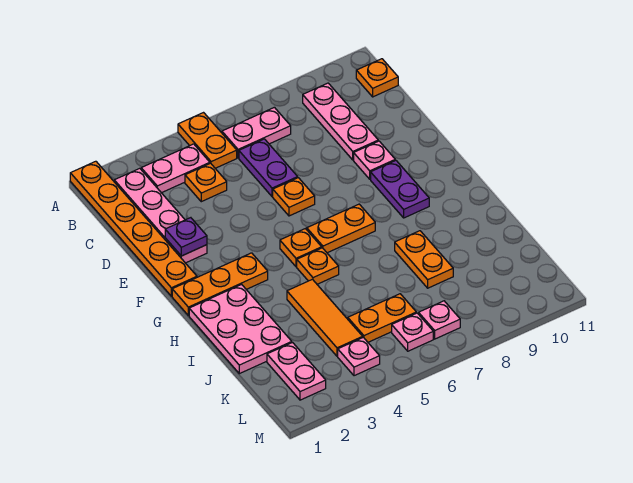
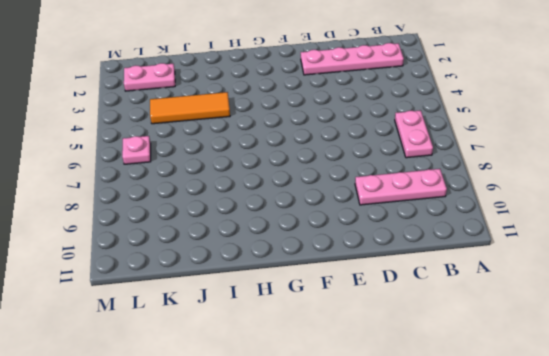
none -> orange 1x6 plate [70,161,197,296]
none -> orange 1x2 plate [178,113,237,168]
none -> pink 1x2 plate [141,144,210,193]

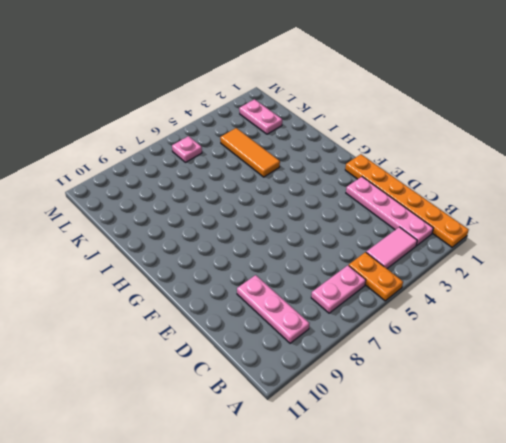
pink 1x2 tile [366,227,417,268] -> pink 1x2 plate [141,144,210,193]
none -> orange 1x1 plate [356,59,398,97]
none -> orange 1x1 plate [185,163,227,202]
none -> purple 1x2 plate [239,139,298,197]

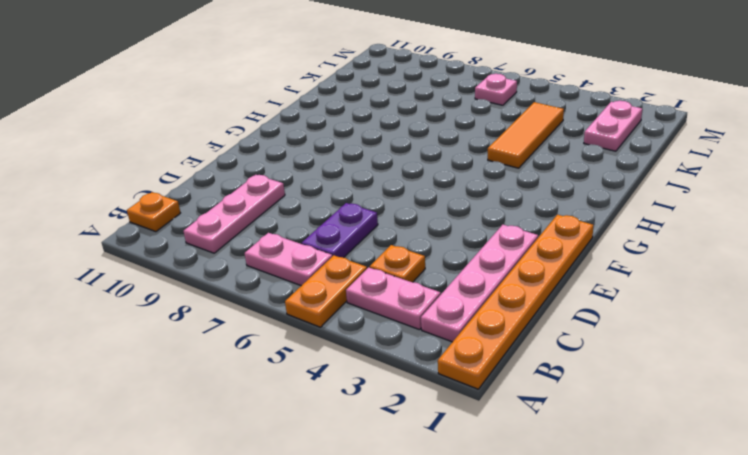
none -> orange 1x1 plate [273,178,315,216]
none -> pink 1x1 plate [354,141,395,179]
none -> purple 1x2 plate [371,160,429,218]

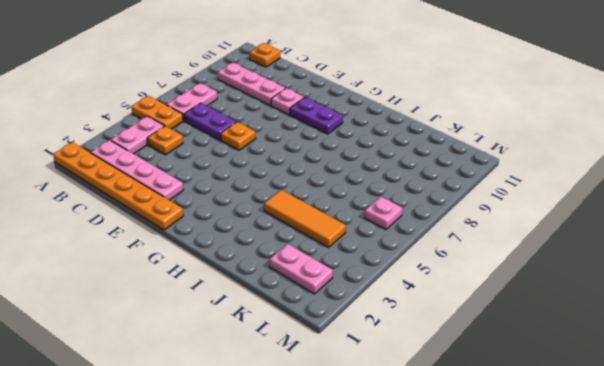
none -> orange 1x3 plate [172,253,268,316]
none -> orange 1x1 plate [280,229,322,267]
none -> orange 1x2 plate [307,204,375,253]

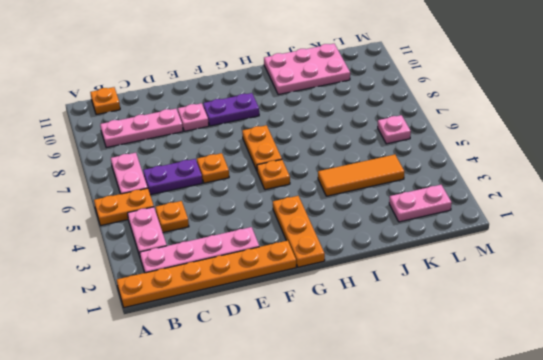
pink 2x3 plate [264,44,350,95] -> pink 2x3 plate moved to [189,284,292,374]
none -> orange 1x1 plate [297,248,339,284]
none -> orange 1x2 plate [395,231,453,288]
none -> orange 1x2 plate [348,294,416,342]

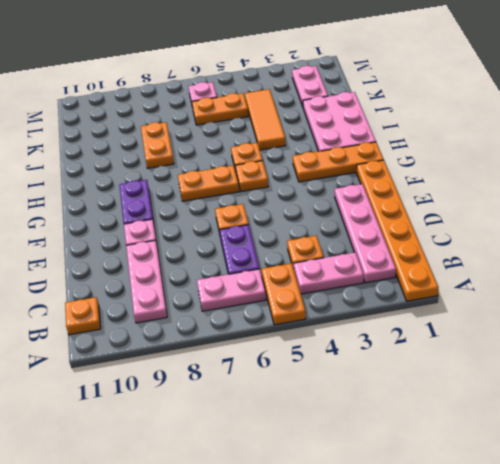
none -> pink 1x1 plate [338,337,380,376]
none -> pink 1x1 plate [419,301,460,339]
none -> purple 1x1 plate [165,218,207,256]

